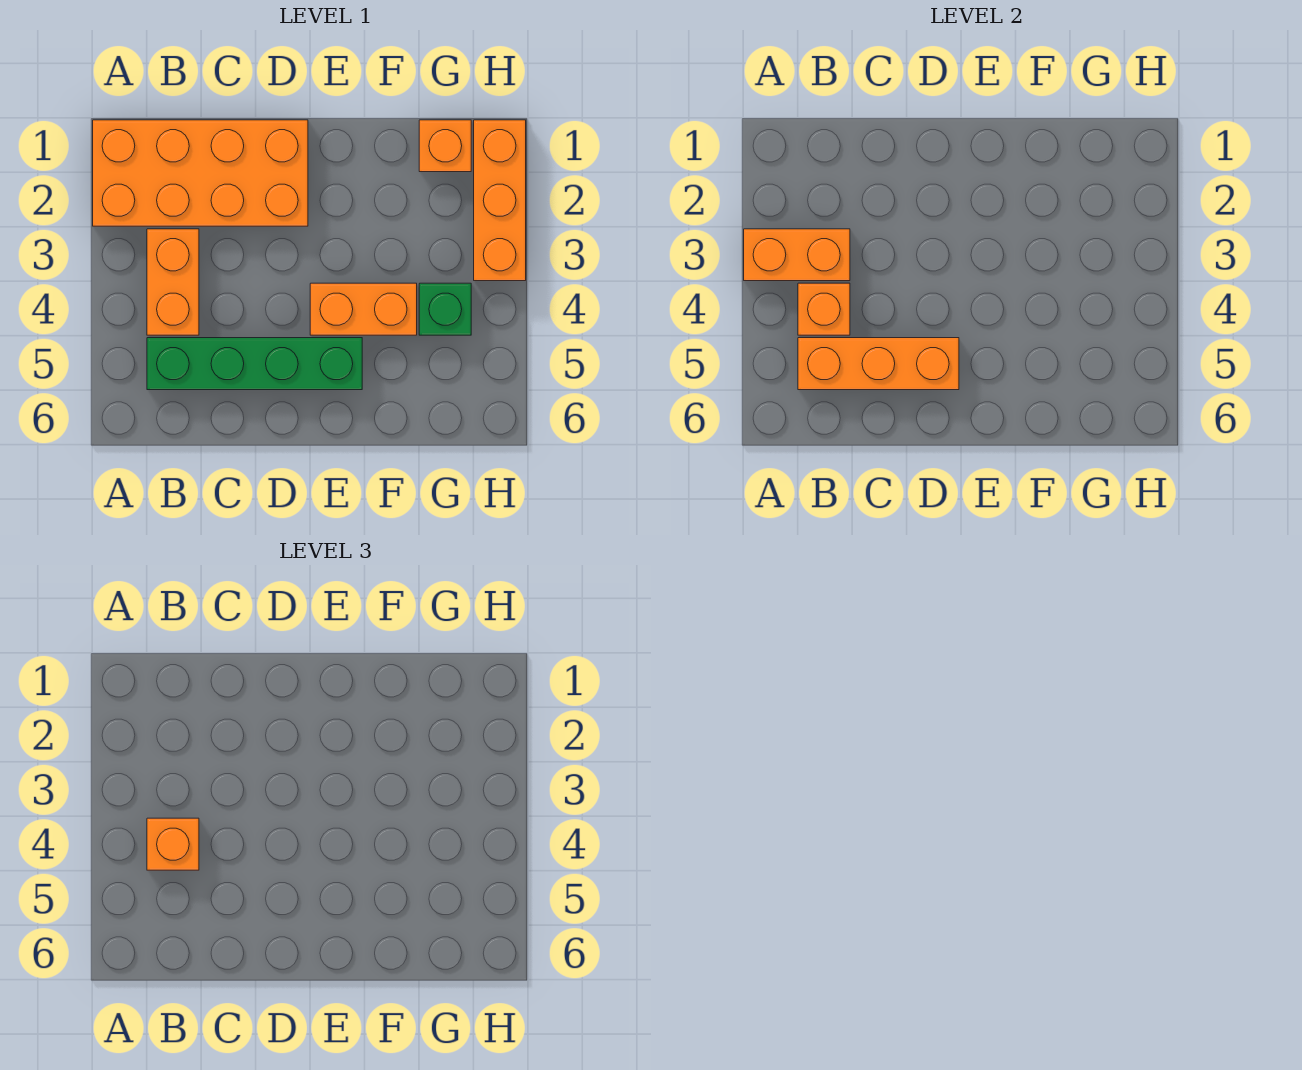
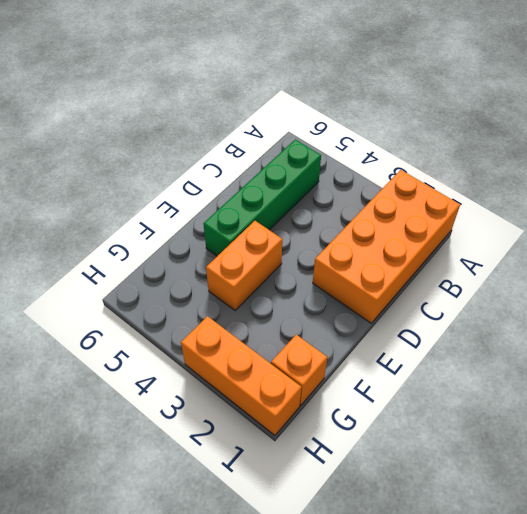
none -> orange 1x2 brick [147,229,199,335]
none -> green 1x1 brick [419,283,471,335]

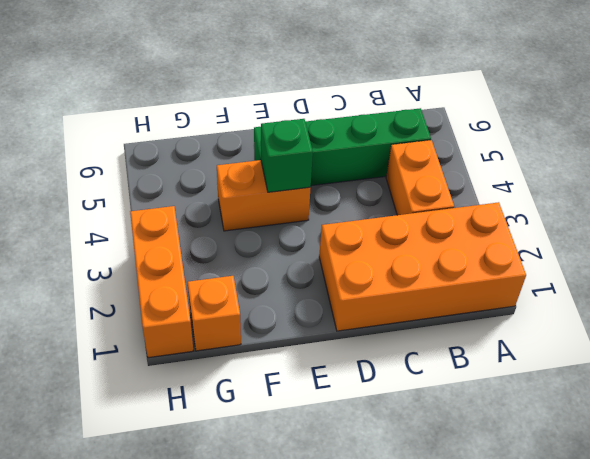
green 1x1 brick [261,119,313,192] -> green 1x1 brick moved to [419,283,471,335]
none -> orange 1x2 brick [744,229,850,281]
none -> orange 1x1 brick [798,283,850,335]

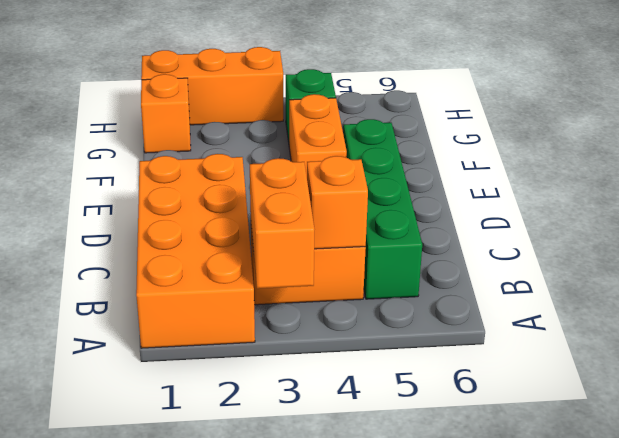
none -> orange 1x3 brick [798,338,959,390]
none -> orange 1x1 brick [147,818,199,870]

